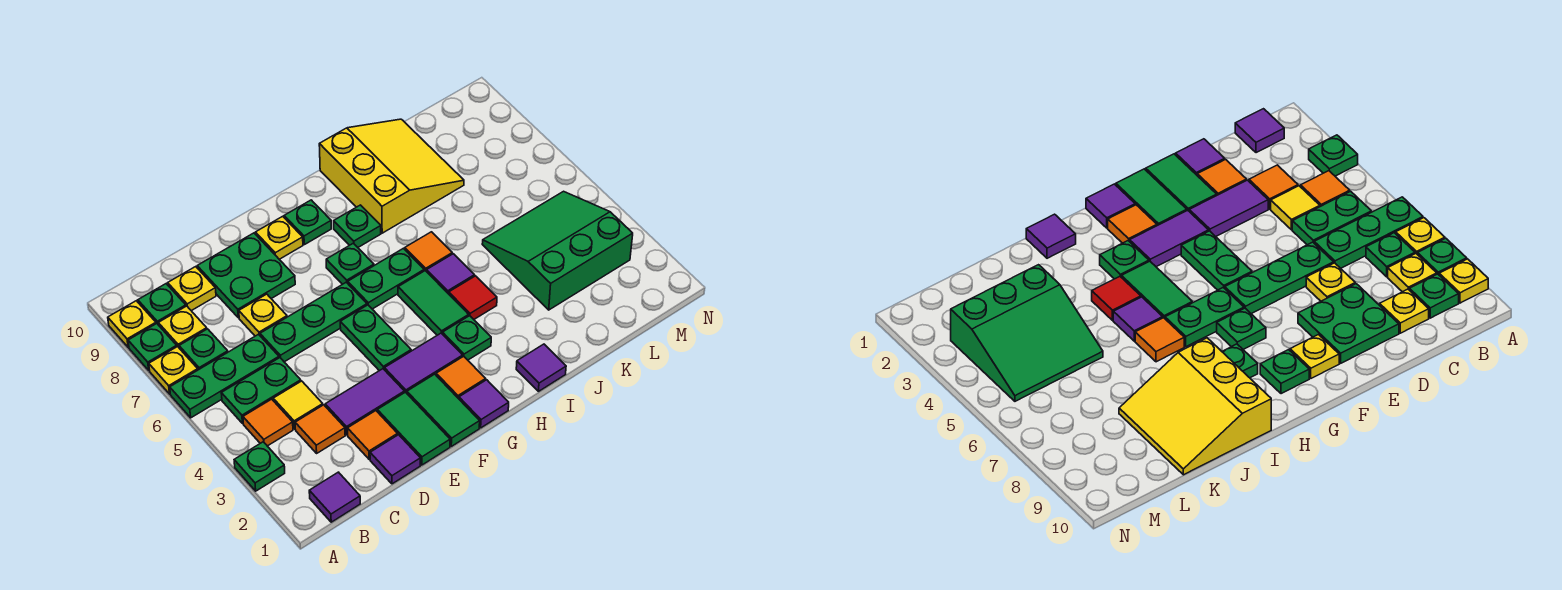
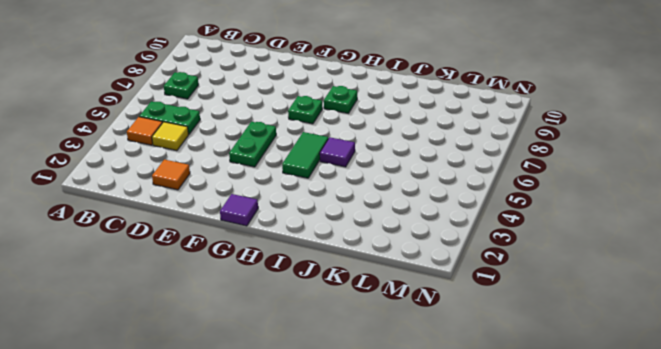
none -> green 1x1 plate [234,442,285,491]
none -> green 1x3 plate [170,334,279,418]
none -> yellow 1x1 plate [149,347,198,394]
none -> green 1x1 plate [128,324,177,370]

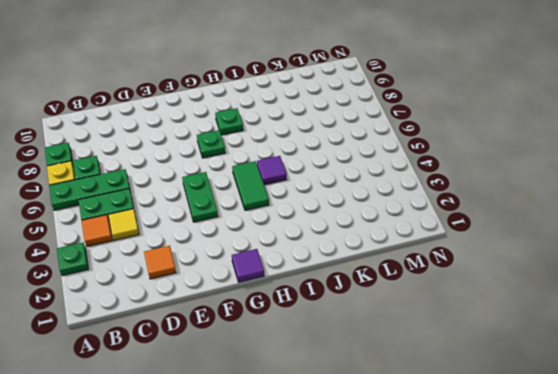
none -> yellow 1x1 plate [108,301,156,347]
none -> purple 1x1 tile [309,472,360,522]
none -> yellow 1x1 plate [158,306,207,347]
none -> green 1x1 plate [138,284,186,325]

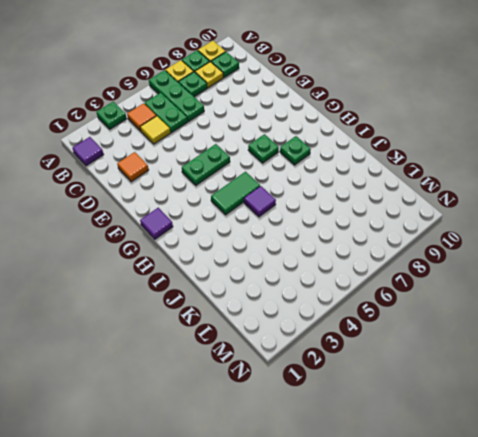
none -> orange 1x1 tile [295,405,345,453]
none -> yellow 1x1 plate [168,267,216,311]
none -> purple 1x1 tile [370,435,420,484]
none -> purple 1x2 tile [325,369,404,435]

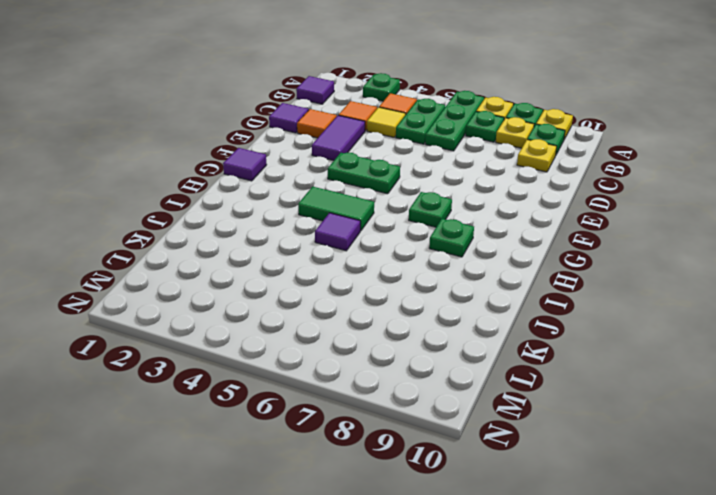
none -> green 1x3 plate [260,282,367,362]
none -> yellow 1x1 plate [239,294,287,336]
none -> green 2x2 plate [197,233,295,318]
none -> green 1x2 tile [377,392,450,465]

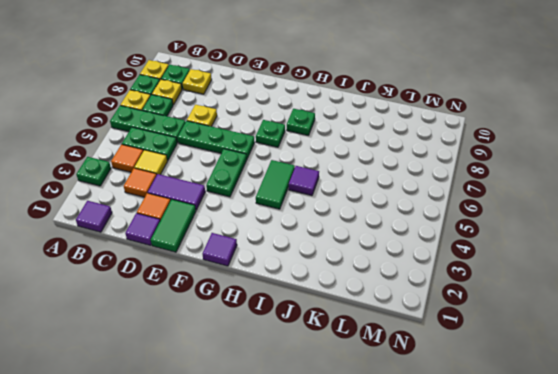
none -> green 2x2 plate [197,233,295,318]
none -> green 1x2 tile [407,374,480,446]
none -> purple 1x2 tile [384,333,463,393]
none -> yellow 1x1 plate [255,216,303,259]

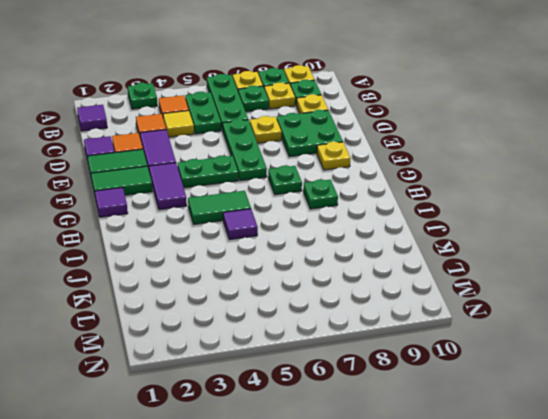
none -> orange 1x1 tile [436,356,486,399]
none -> green 1x2 plate [348,248,424,309]
none -> green 1x1 plate [284,200,331,245]
none -> green 1x1 plate [443,316,491,360]

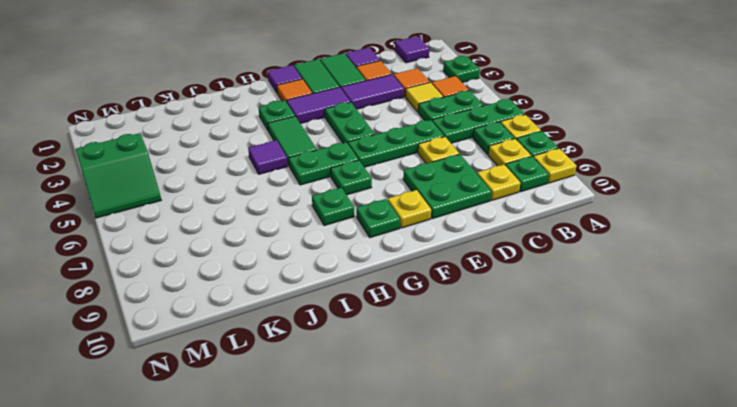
green 2x2 slope [75,133,161,218] -> green 3x3 slope [482,191,633,310]
none -> purple 1x1 tile [516,344,566,391]
none -> red 1x1 tile [449,276,497,319]
none -> orange 1x1 tile [405,232,452,272]
none -> yellow 3x3 slope [319,119,464,233]

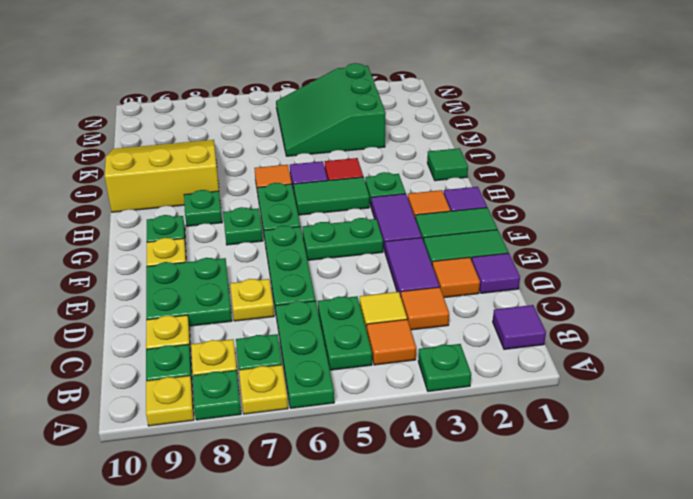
green 1x1 tile [427,148,468,181] -> purple 1x1 tile [516,344,566,391]

